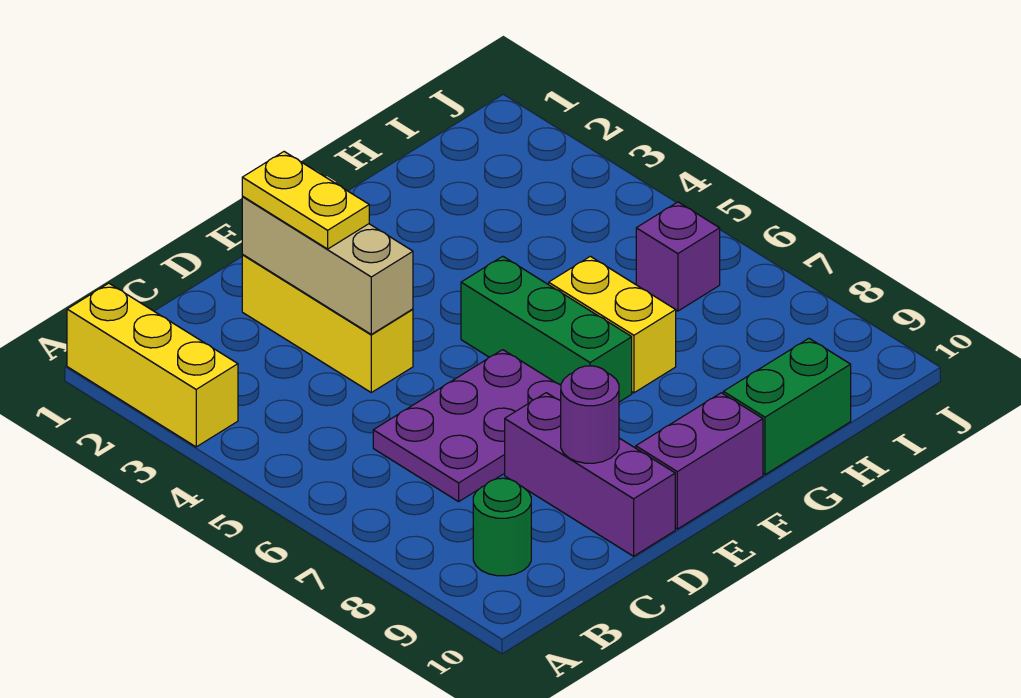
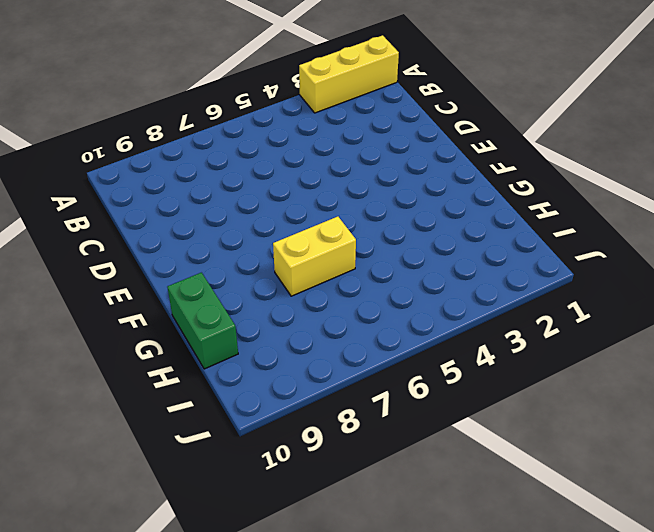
none -> green 1x1 round brick [473,478,531,576]
none -> purple 2x3 plate [373,350,561,502]
none -> yellow 1x3 brick [242,255,413,392]

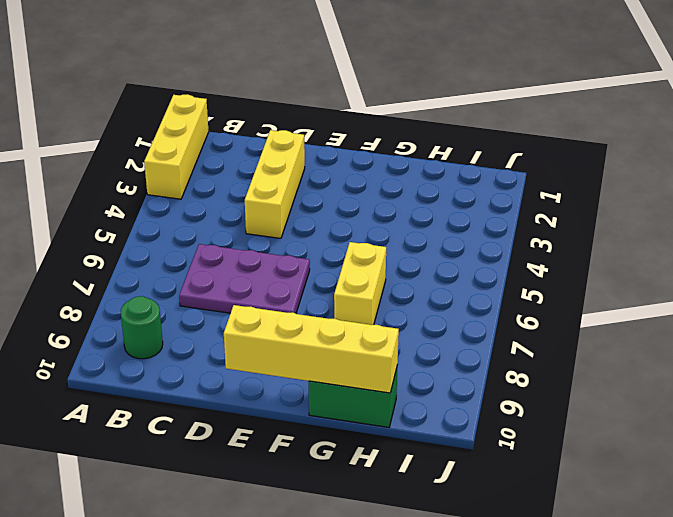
yellow 1x4 brick [224,305,399,393] -> none
none -> purple 1x3 brick [505,393,675,556]
none -> purple 1x2 brick [636,393,763,529]
none -> green 1x3 brick [461,256,632,402]

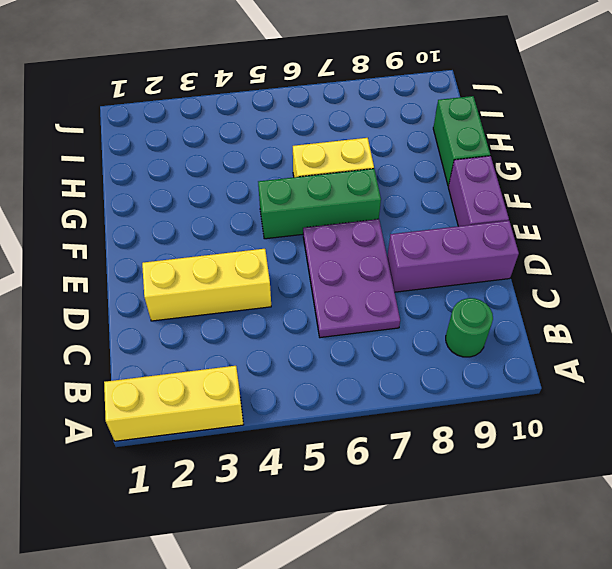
none -> purple 1x1 brick [636,202,720,311]
none -> tan 1x3 brick [242,197,413,334]
none -> purple 1x1 round brick [561,366,619,463]

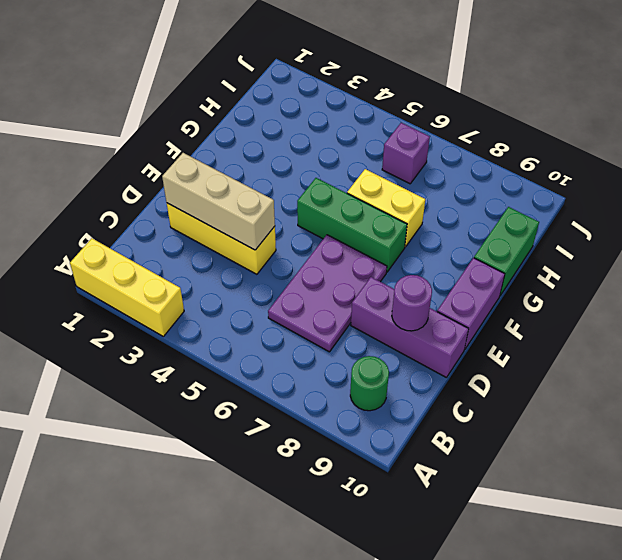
none -> yellow 1x2 plate [242,152,369,249]

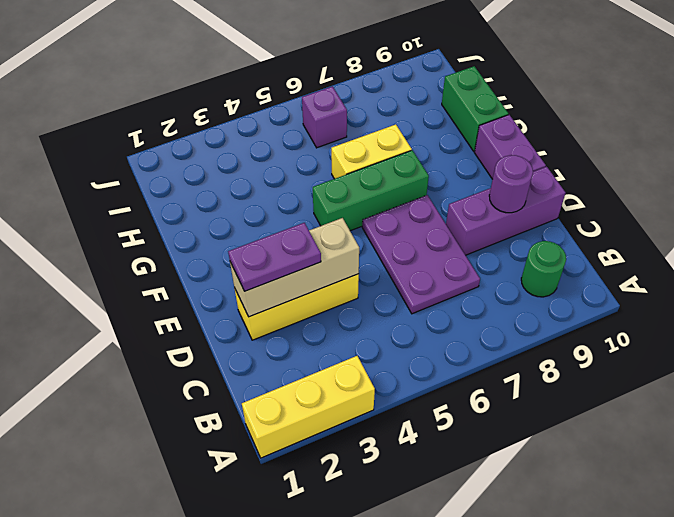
purple 1x2 plate [228,223,321,291] -> yellow 1x2 plate [242,152,369,249]

